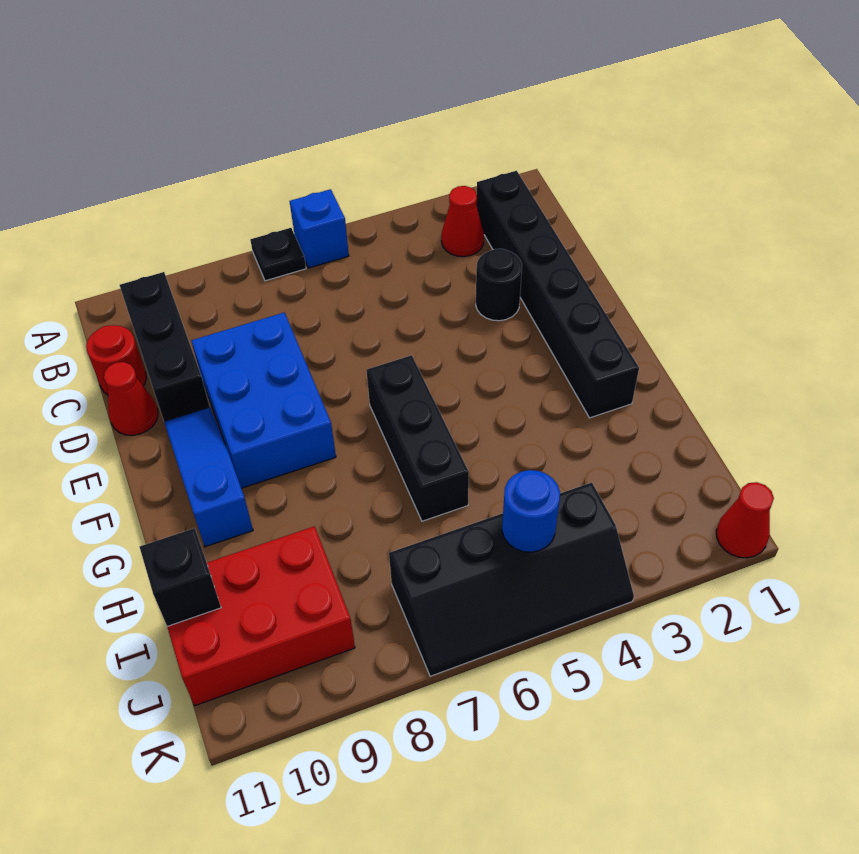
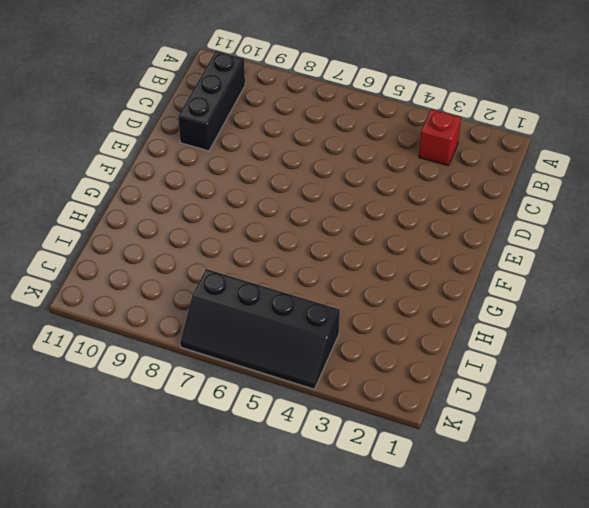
red 1x1 brick [419,109,461,166] -> red 1x1 cone [441,186,484,257]
none -> blue 1x1 brick [290,189,349,268]
none -> black 1x1 plate [250,228,306,281]
none -> black 1x6 brick [476,171,639,418]

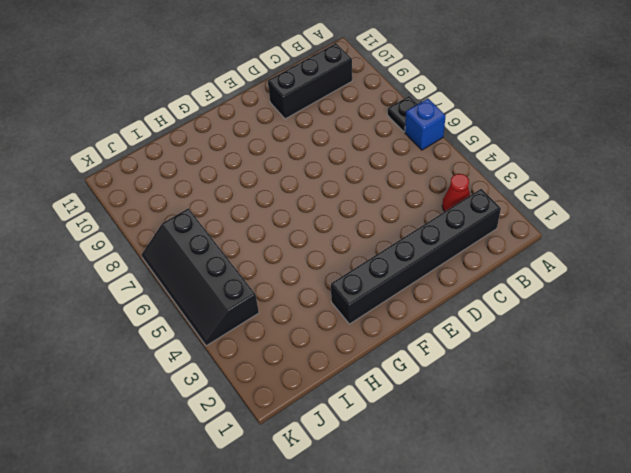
none -> red 1x1 round brick [86,325,146,395]
none -> black 1x1 round brick [476,249,522,321]
none -> blue 2x3 brick [191,313,336,488]

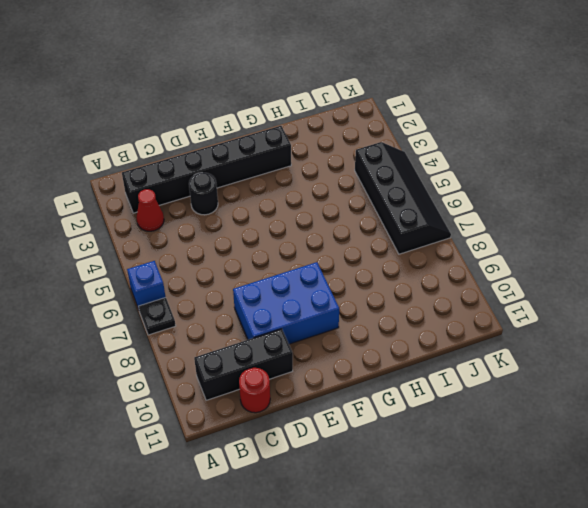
none -> red 1x1 cone [104,362,158,435]
none -> blue 1x3 slope [164,407,253,547]
none -> black 1x3 brick [366,355,469,521]

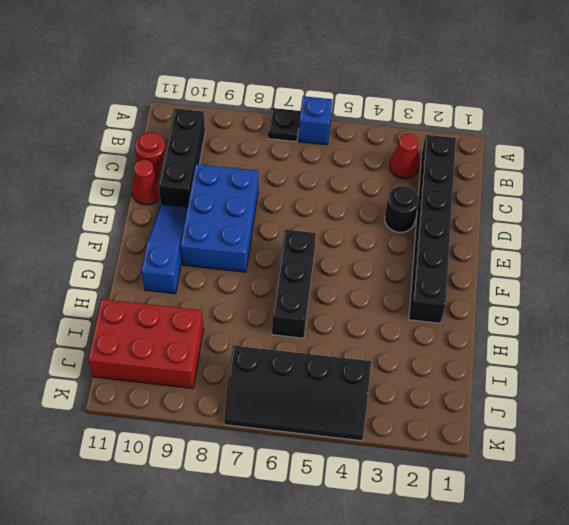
none -> red 1x1 cone [716,482,774,558]
none -> black 1x1 brick [140,528,221,626]
none -> blue 1x1 round brick [502,470,560,552]

